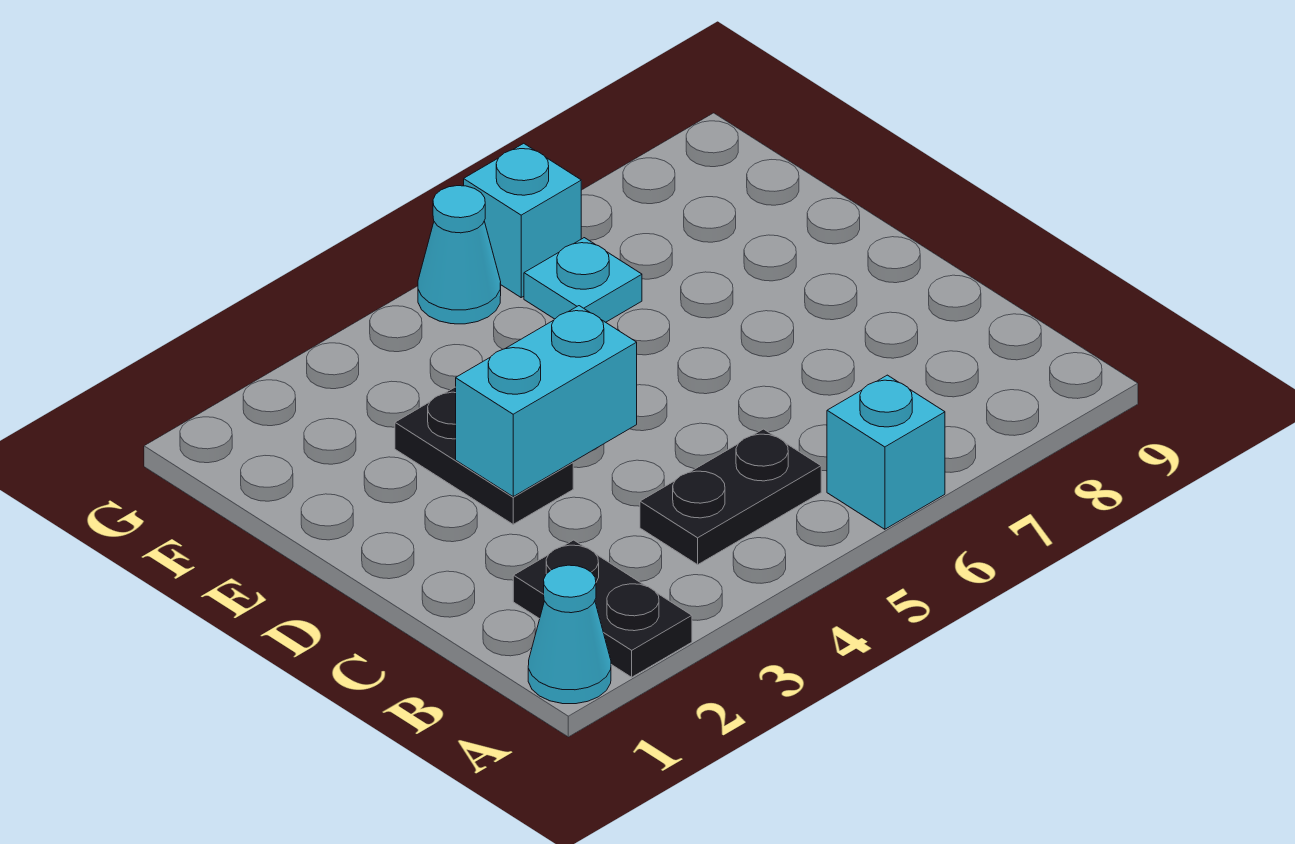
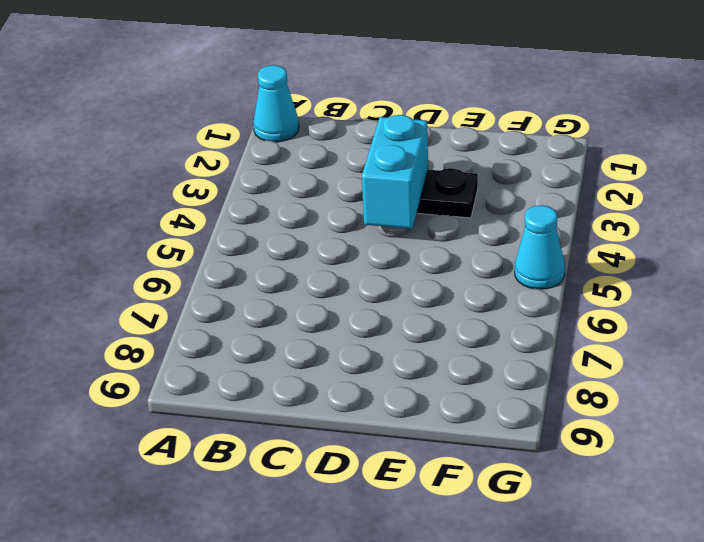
none -> black 1x2 plate [513,540,692,677]
none -> cyan 1x1 brick [827,375,945,529]

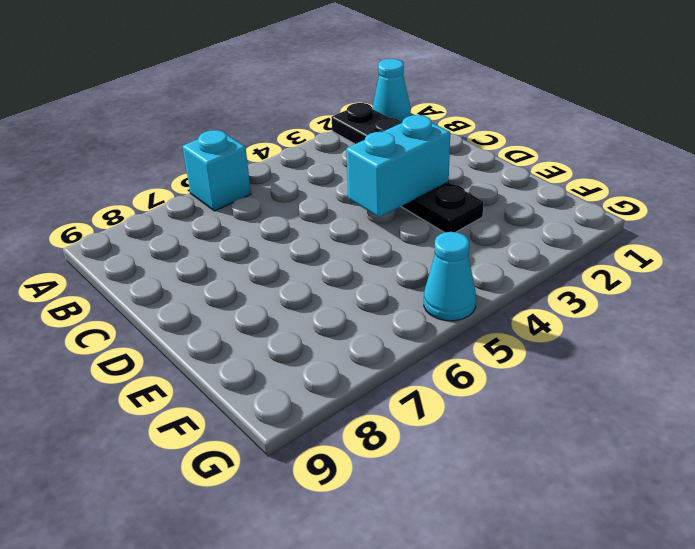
none -> black 1x2 plate [640,429,821,565]
none -> cyan 1x1 plate [524,238,642,322]

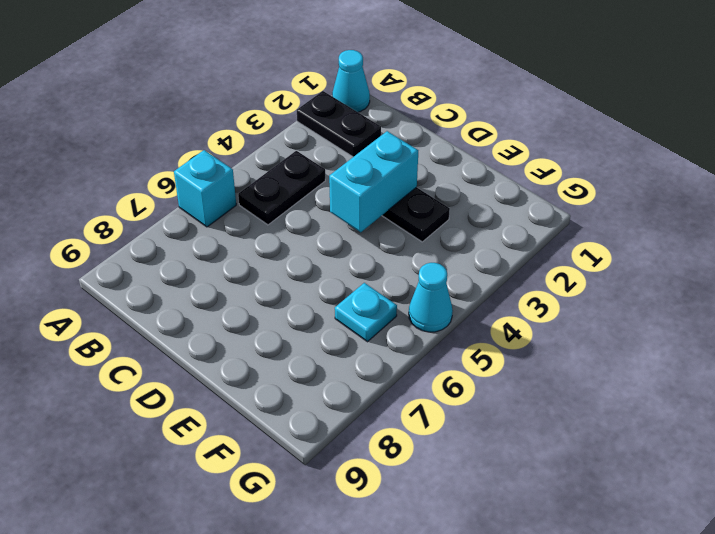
none -> cyan 1x1 brick [464,143,581,297]

